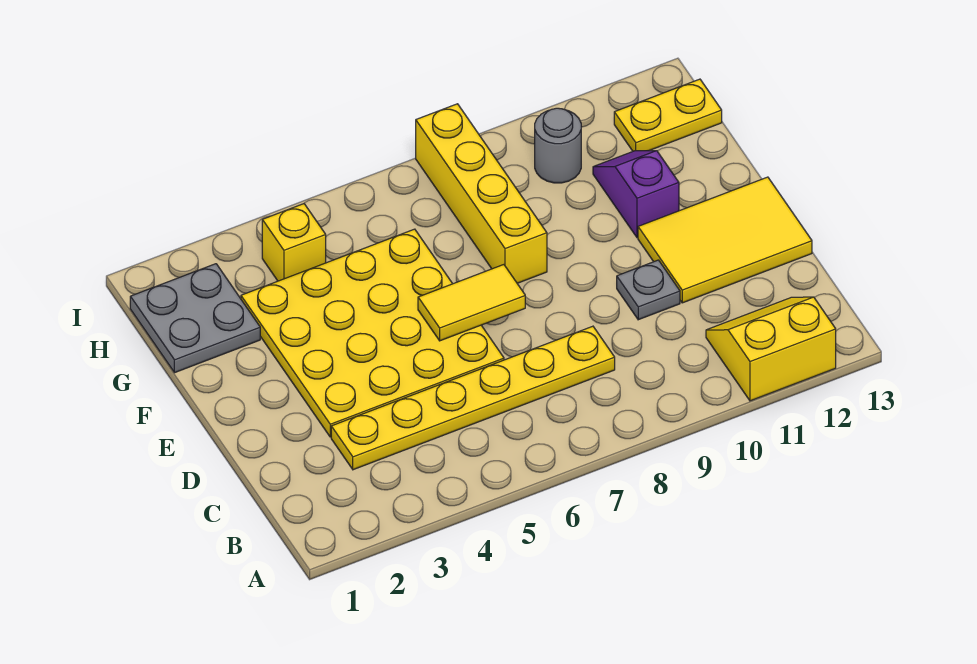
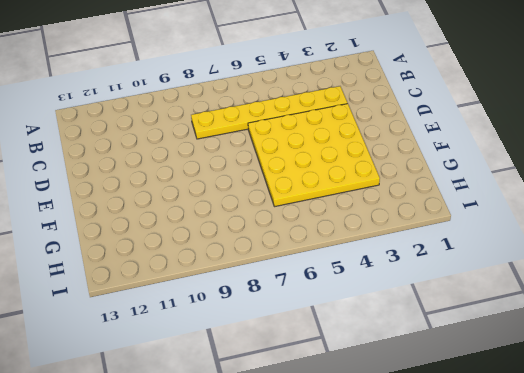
none -> yellow 2x2 slope [706,297,836,401]
none -> grey 1x1 plate [617,260,680,320]
none -> yellow 2x3 tile [638,177,812,303]

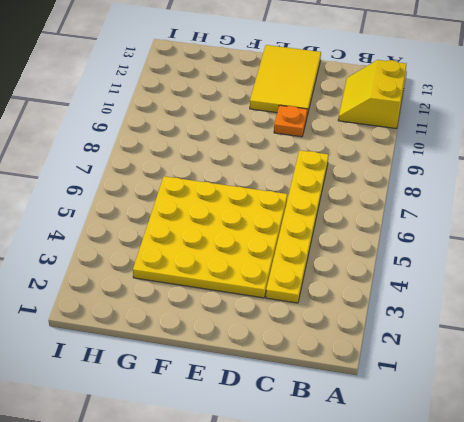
orange 1x1 plate [274,105,307,137] -> grey 1x1 plate [617,260,680,320]
none -> yellow 1x4 brick [416,104,547,283]
none -> purple 1x2 slope [593,151,679,238]
none -> grey 2x2 plate [130,264,260,373]

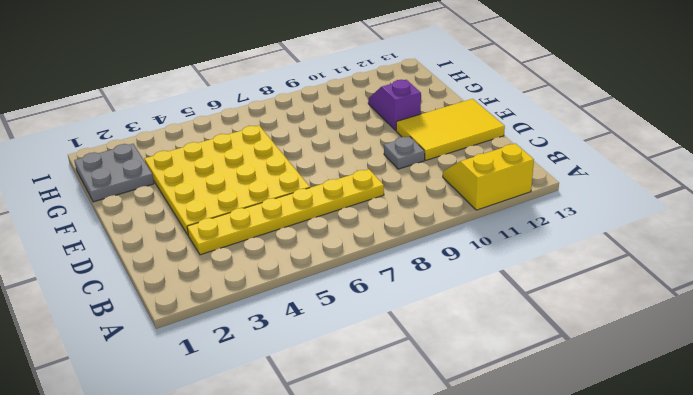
none -> yellow 1x4 brick [416,104,547,283]
none -> yellow 1x1 brick [262,204,326,281]
none -> grey 1x1 round brick [535,108,581,183]

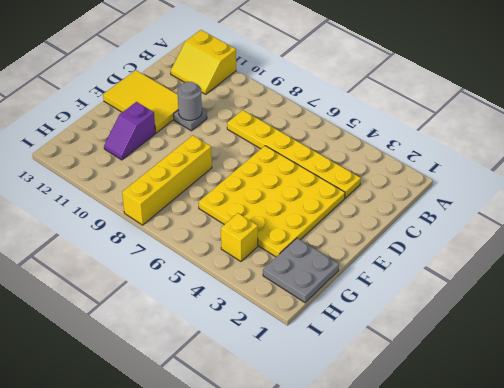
grey 1x1 round brick [177,82,202,120] -> grey 1x1 round brick moved to [535,108,581,183]
none -> yellow 1x2 plate [614,79,722,151]
none -> yellow 1x2 tile [418,265,525,341]

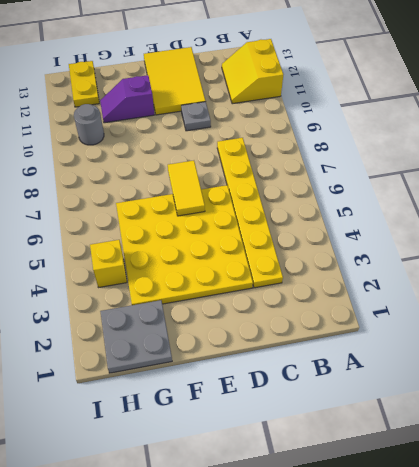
none -> yellow 1x4 brick [416,104,547,283]

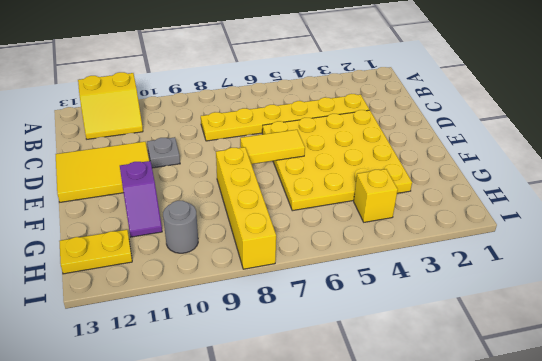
none -> grey 2x2 plate [130,264,260,373]

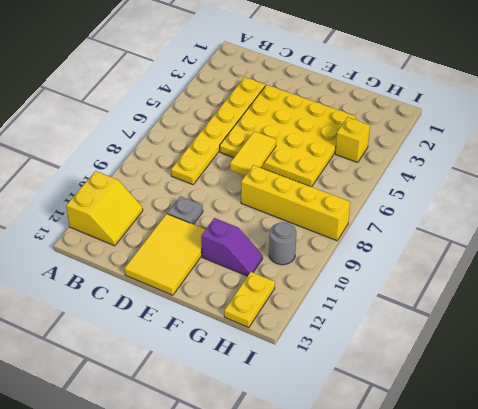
none -> grey 2x2 plate [130,264,260,373]

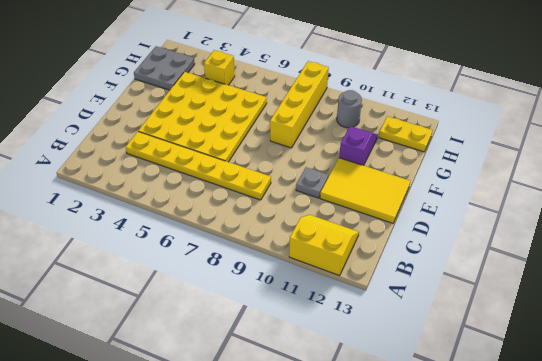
none -> yellow 1x2 tile [418,265,525,341]

